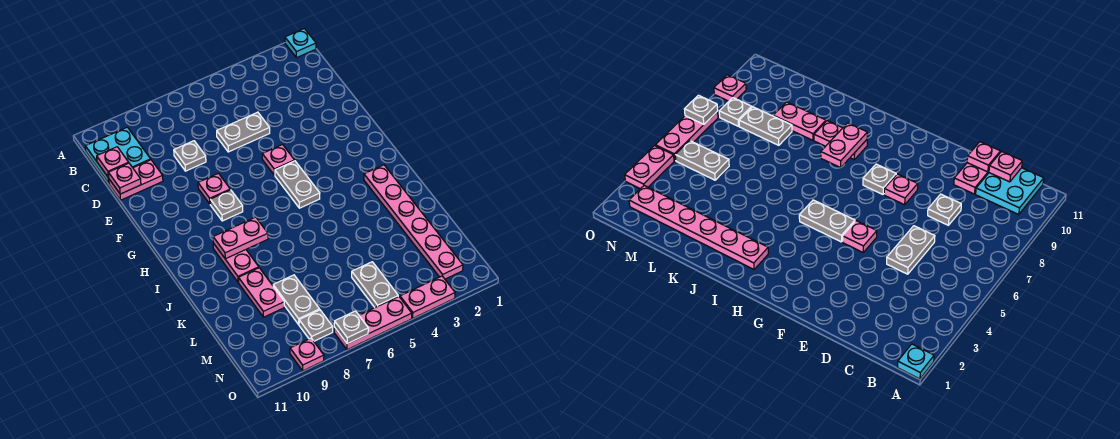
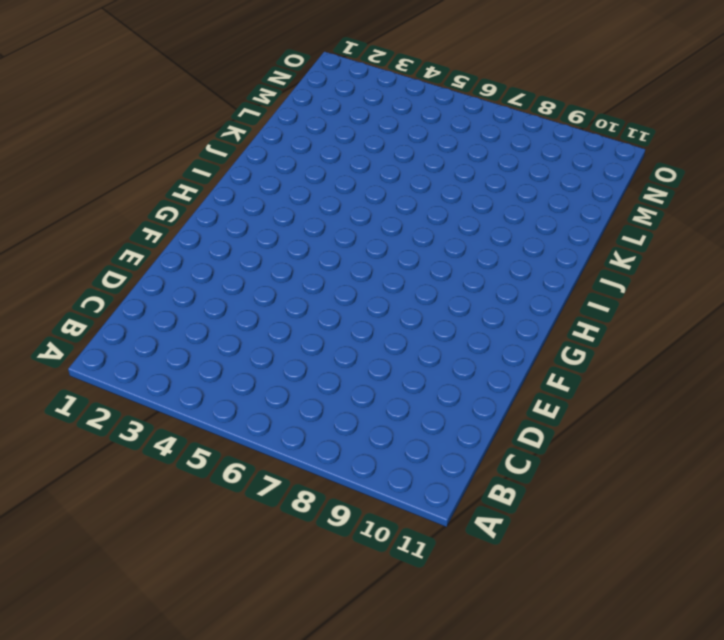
none -> cyan 1x1 plate [285,29,316,58]
none -> cyan 2x2 plate [85,127,151,183]
none -> grey 1x2 plate [217,112,270,152]

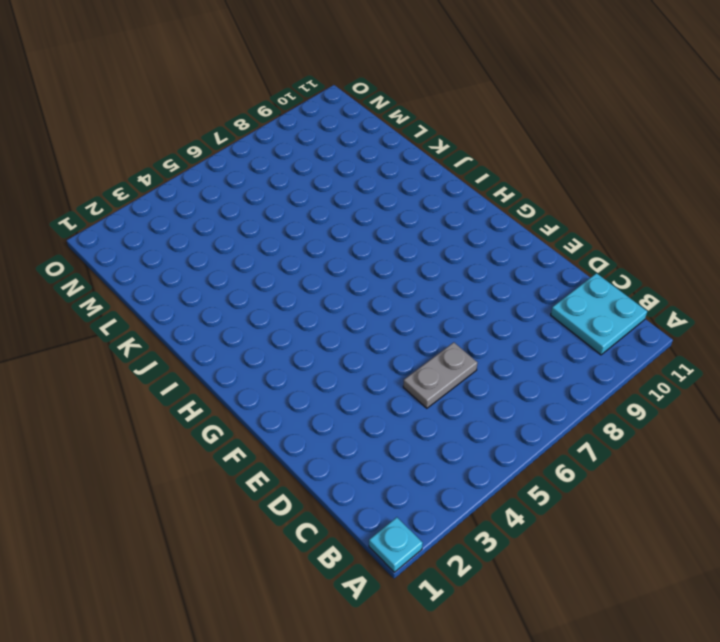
none -> grey 1x1 plate [174,141,206,171]
none -> pink 1x2 plate [109,160,163,200]
none -> pink 1x1 plate [262,145,295,175]

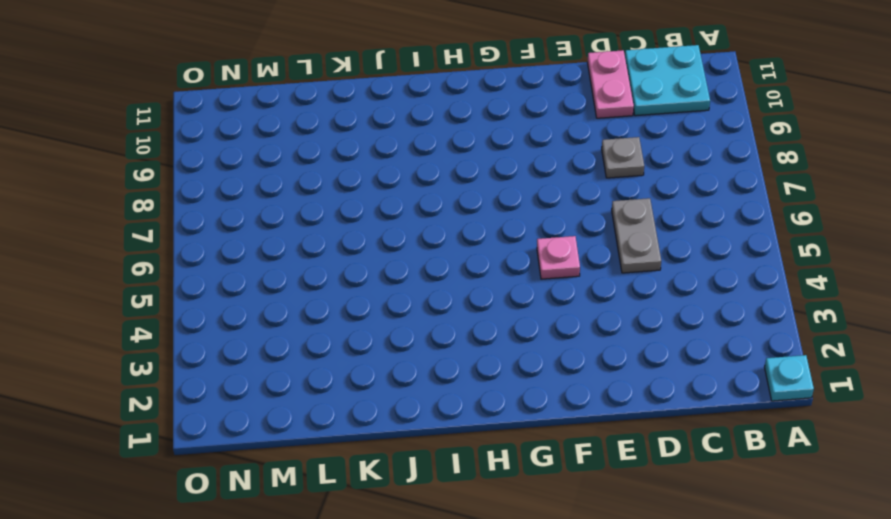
none -> pink 1x1 plate [198,173,230,204]
none -> grey 1x2 plate [275,161,320,208]
none -> grey 1x1 plate [210,190,243,221]

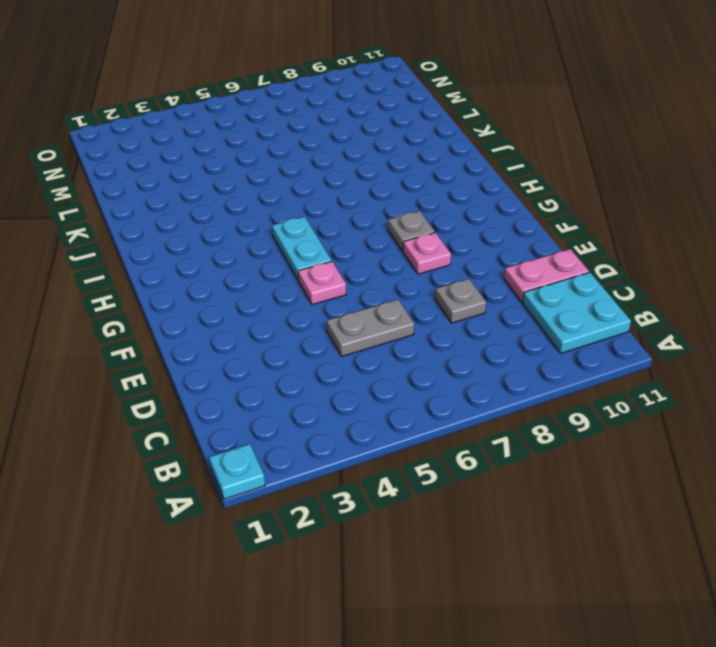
cyan 1x2 plate [272,217,332,280] -> grey 1x2 plate [275,161,320,208]
none -> pink 1x6 plate [364,165,463,279]
none -> pink 1x2 plate [213,243,259,282]
none -> pink 1x2 plate [239,268,284,317]

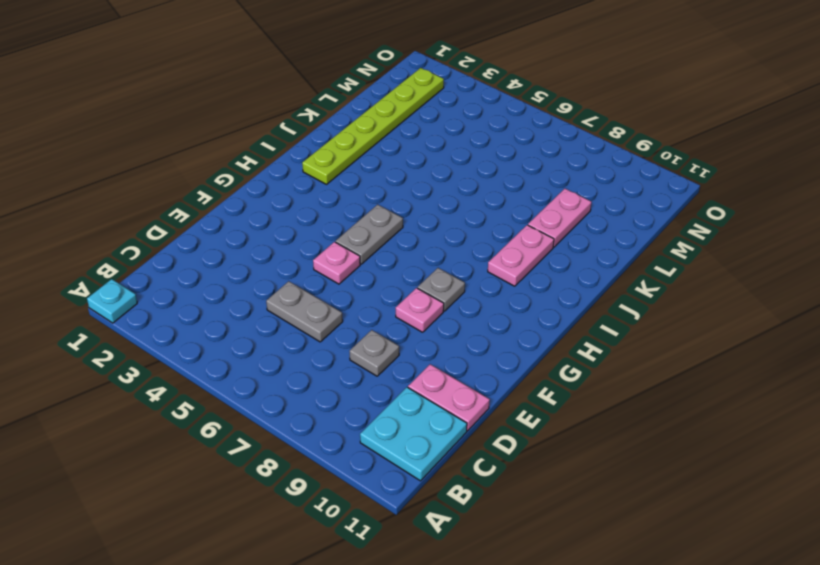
lime 1x6 plate [302,68,444,184] -> pink 1x6 plate [364,165,463,279]
none -> grey 1x2 plate [273,275,320,324]
none -> grey 1x2 plate [352,262,398,308]
none -> grey 1x1 plate [299,310,333,341]

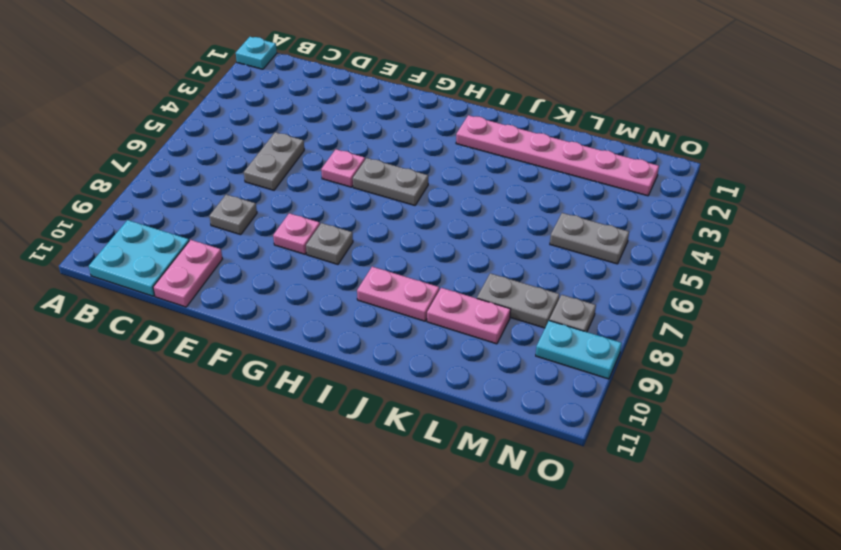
cyan 1x2 plate [536,321,622,379] -> pink 1x1 plate [290,338,324,371]
none -> pink 1x2 plate [400,276,455,318]
none -> pink 1x3 plate [334,296,412,350]
none -> pink 1x1 plate [97,147,129,177]

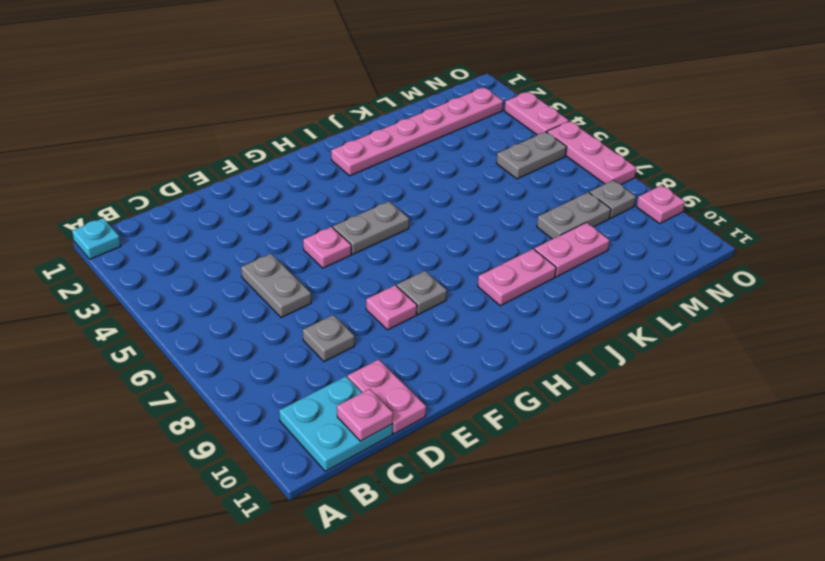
none -> pink 1x1 plate [108,163,141,194]
none -> pink 1x2 plate [213,217,268,259]
none -> grey 1x1 plate [334,311,368,344]

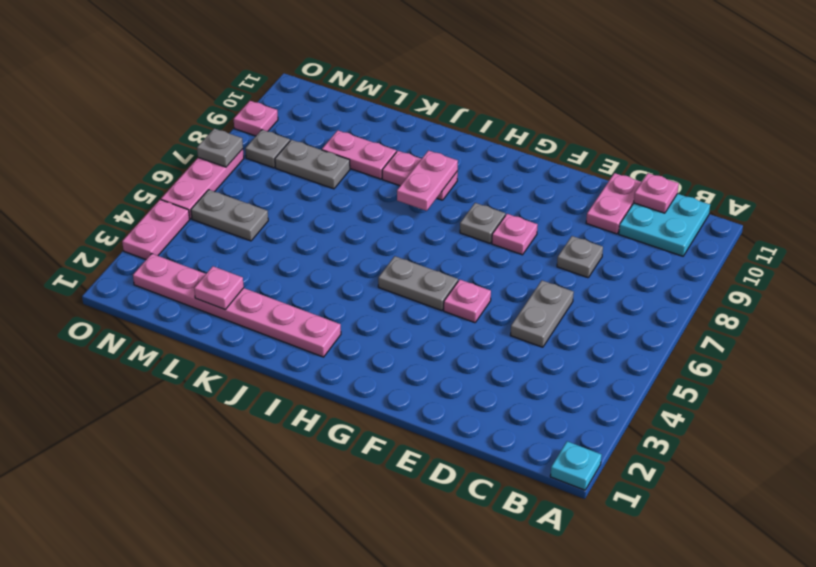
pink 1x1 plate [194,266,244,309] -> pink 1x1 plate moved to [108,163,141,194]

